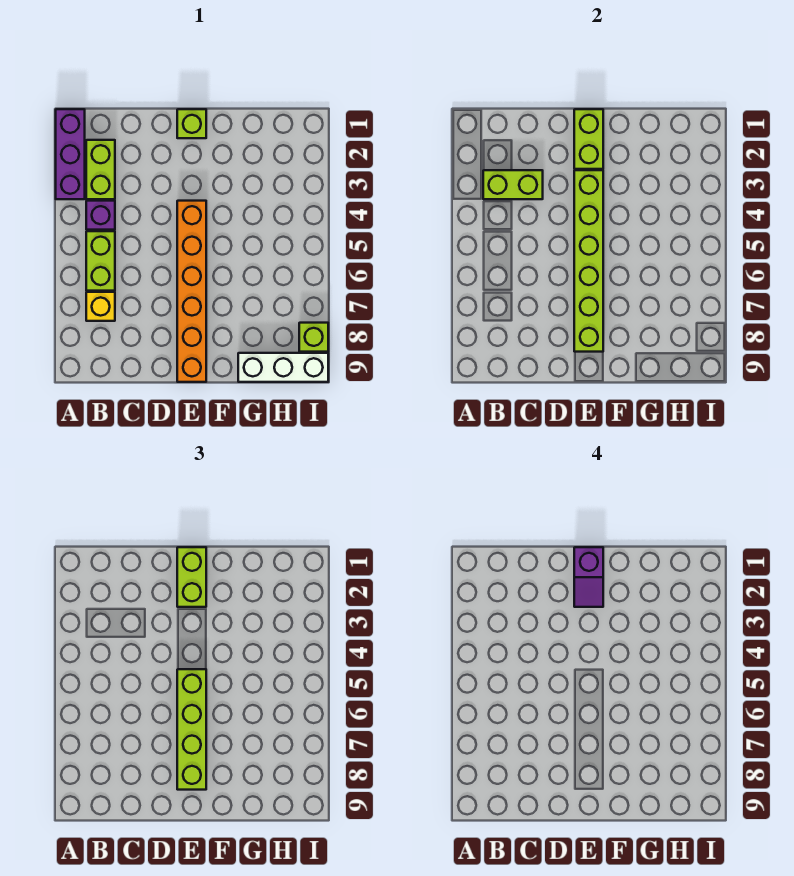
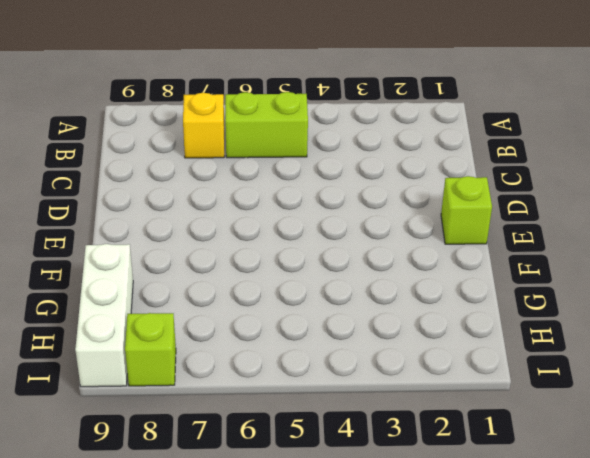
none -> purple 1x3 brick [56,109,85,199]
none -> lime 1x2 brick [86,140,115,199]
none -> purple 1x1 brick [86,201,115,230]

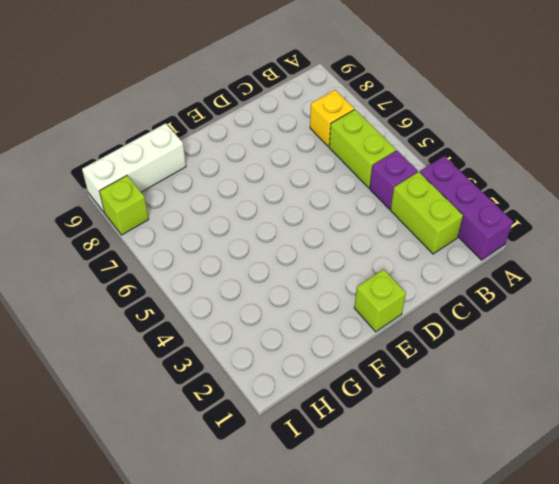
none -> orange 1x6 brick [177,201,206,382]
none -> lime 1x2 brick [483,170,543,199]
none -> lime 1x2 brick [574,109,603,169]

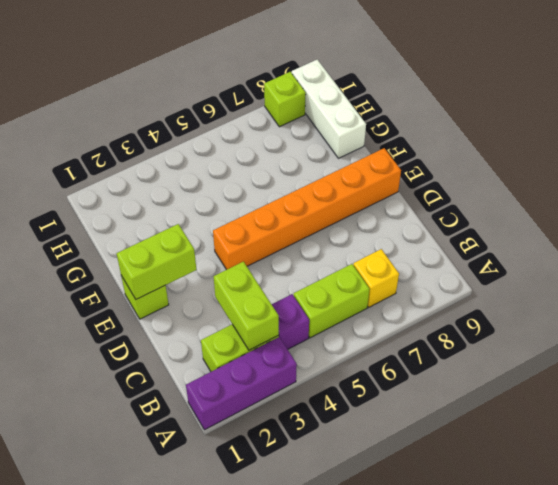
none -> lime 1x6 brick [574,170,603,352]
none -> lime 1x2 brick [177,547,206,607]
none -> lime 1x4 brick [177,669,206,790]

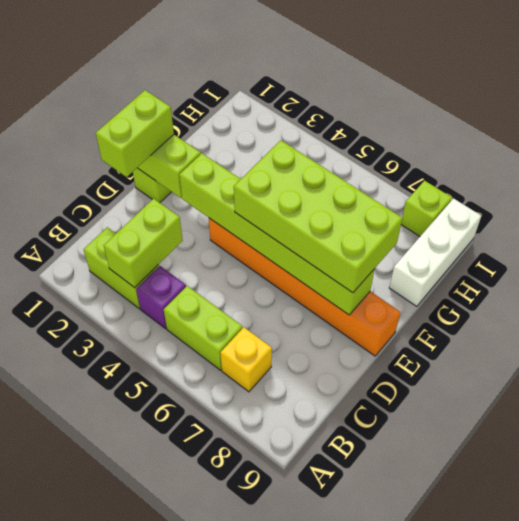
lime 1x2 brick [96,90,174,177] -> lime 1x2 brick turned to [177,547,206,607]
lime 2x4 brick [234,140,402,293] -> lime 1x4 brick [177,669,206,790]
none -> purple 1x3 brick [56,109,85,199]
none -> purple 1x2 slope [574,547,603,607]

